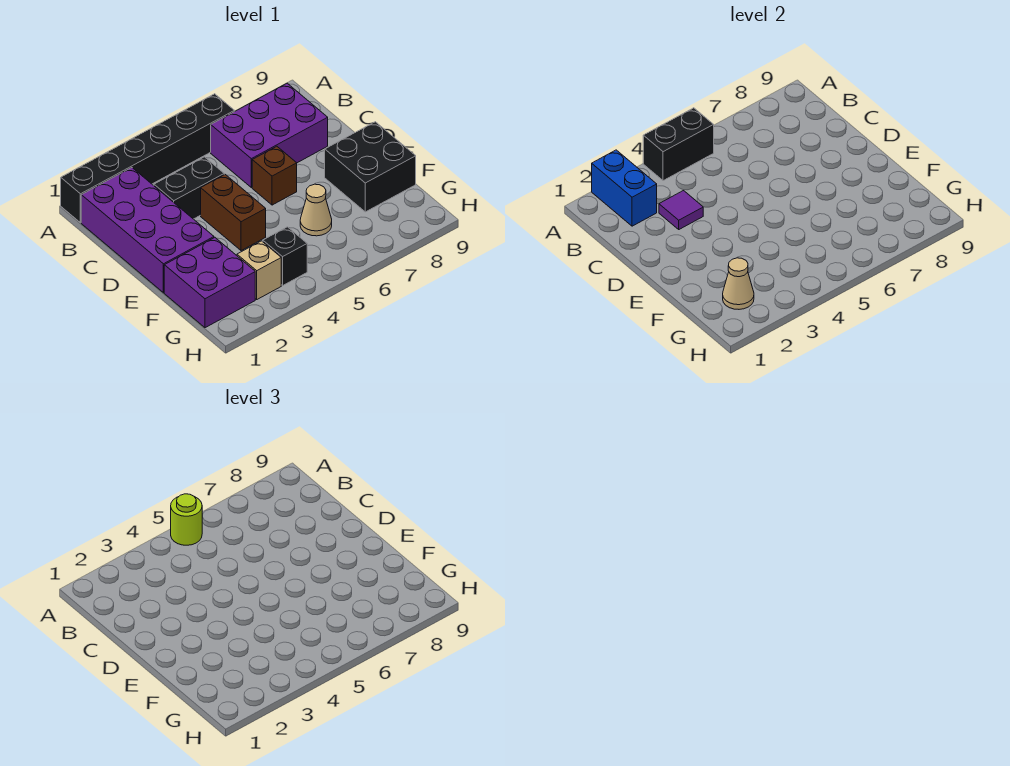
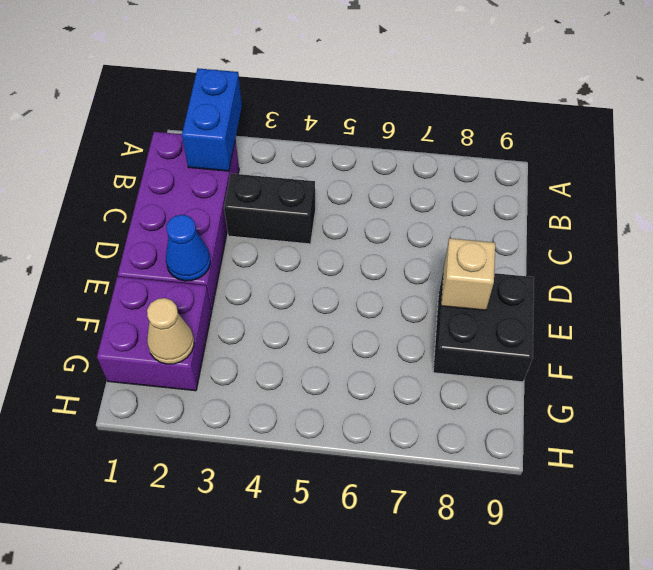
blue 1x1 cone [166,215,210,281] -> none
tan 1x1 brick [441,238,495,310] -> tan 1x1 brick moved to [237,241,281,299]
none -> black 1x6 brick [61,94,234,223]
none -> purple 2x3 brick [211,83,328,187]
none -> brown 1x2 brick [201,175,266,251]

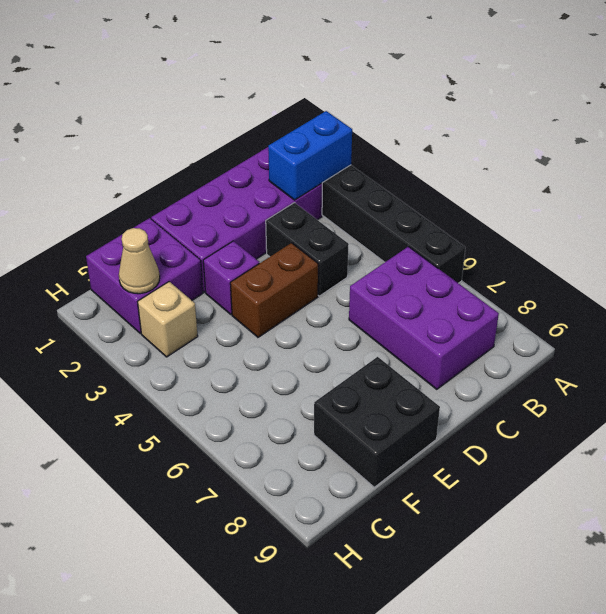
purple 1x1 brick [203,241,259,315] -> none
none -> brown 1x1 brick [252,146,297,205]
none -> tan 1x1 cone [300,184,332,236]
none -> black 1x1 brick [263,227,307,285]

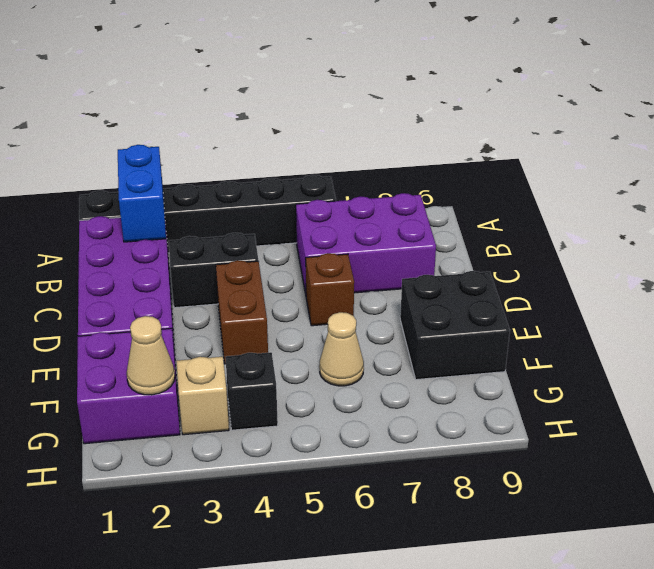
none -> black 1x2 brick [643,108,714,181]
none -> purple 1x1 tile [659,191,703,229]
none -> lime 1x1 round brick [171,494,202,545]

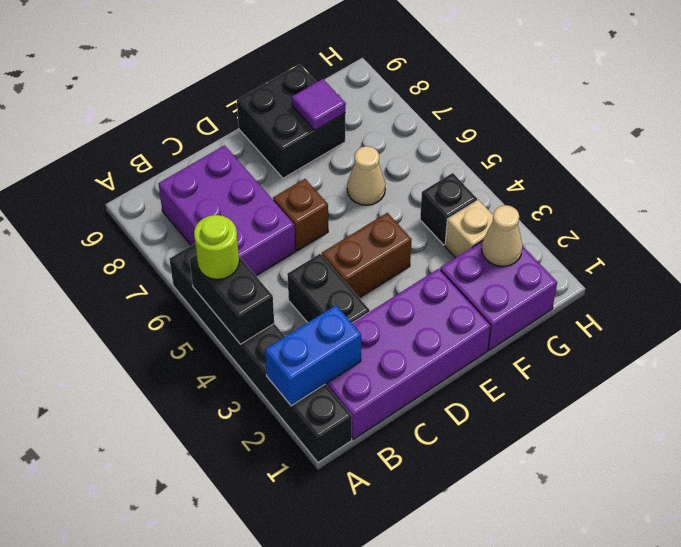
purple 1x1 tile [292,79,346,130] -> purple 1x1 tile moved to [659,191,703,229]

